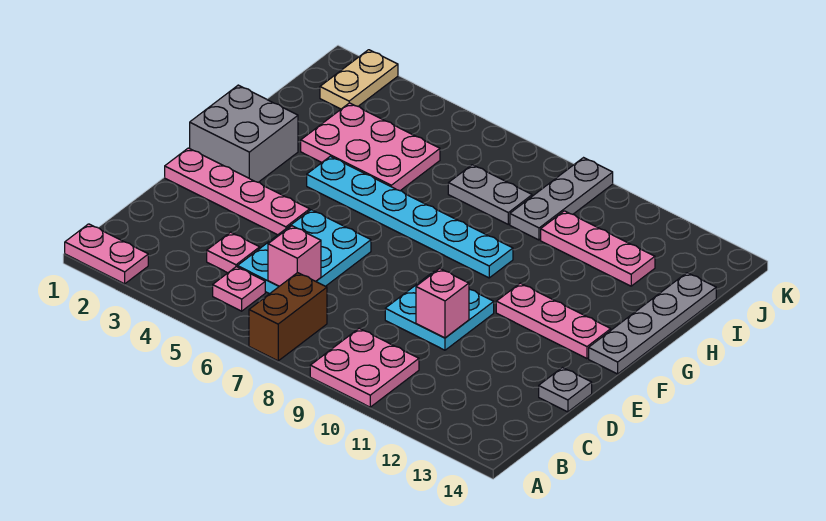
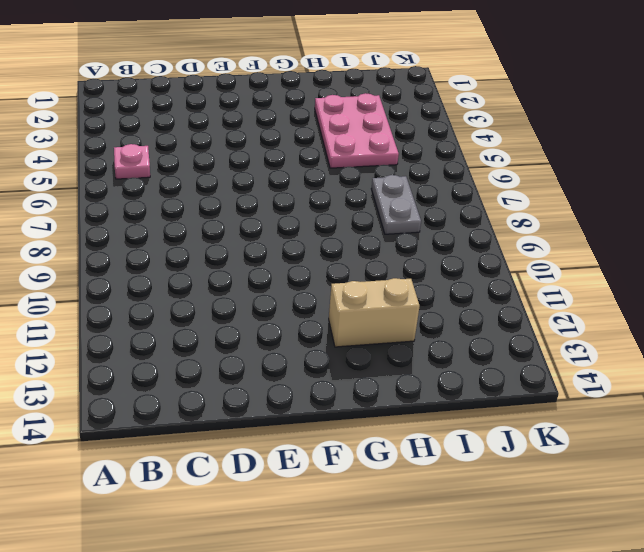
tan 1x2 brick [329,278,420,347] -> none
none -> pink 1x2 plate [65,224,148,284]
none -> brown 1x2 brick [249,273,327,361]
none -> pink 2x2 plate [310,328,419,407]

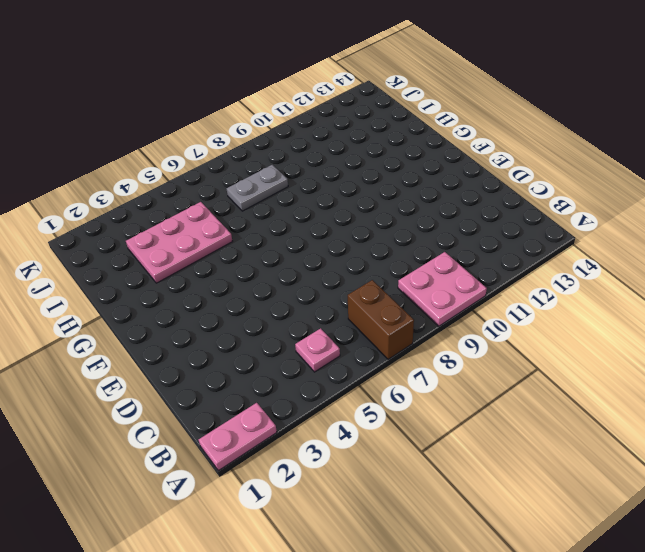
none -> pink 1x1 plate [207,232,260,273]
none -> cyan 2x3 plate [237,210,371,294]
none -> cyan 2x2 plate [385,272,494,350]

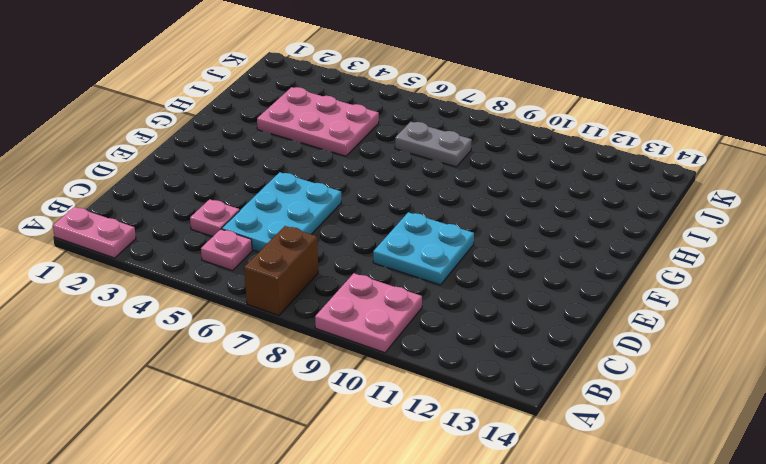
none -> grey 1x1 plate [539,368,592,412]
none -> pink 1x4 plate [165,148,310,235]
none -> grey 2x2 brick [190,85,298,182]

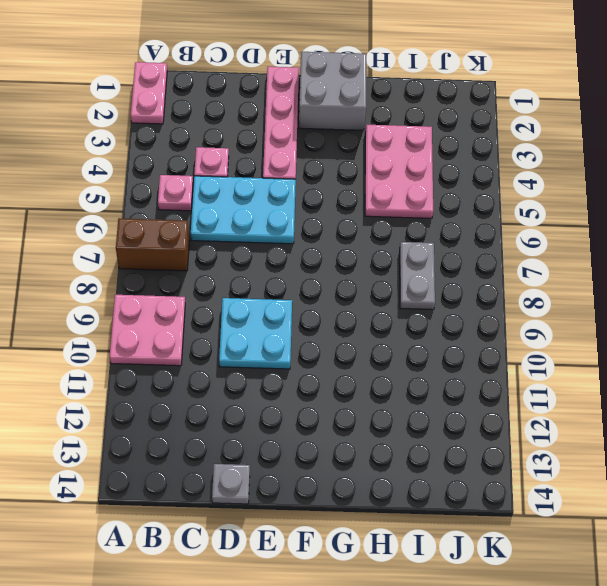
none -> pink 1x3 plate [496,283,611,359]
none -> grey 1x4 plate [589,273,716,374]
none -> cyan 1x6 plate [307,156,513,278]

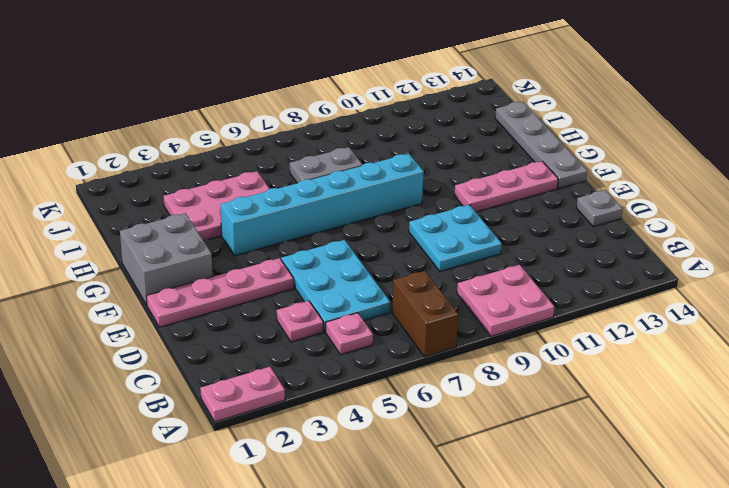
cyan 1x6 brick [220,154,424,256] -> cyan 1x6 plate [307,156,513,278]
none -> grey 1x3 plate [510,158,613,240]
none -> pink 1x3 plate [541,211,655,286]
none -> tan 1x2 plate [320,50,398,109]

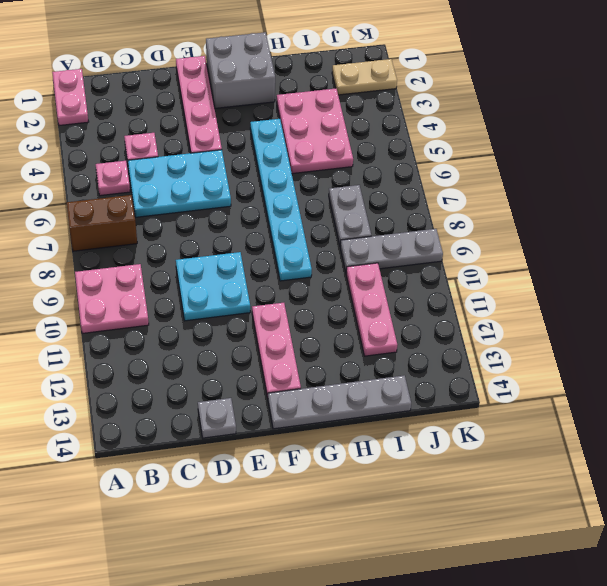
none -> pink 1x1 brick [268,226,321,286]
none -> pink 1x1 brick [416,268,469,338]

